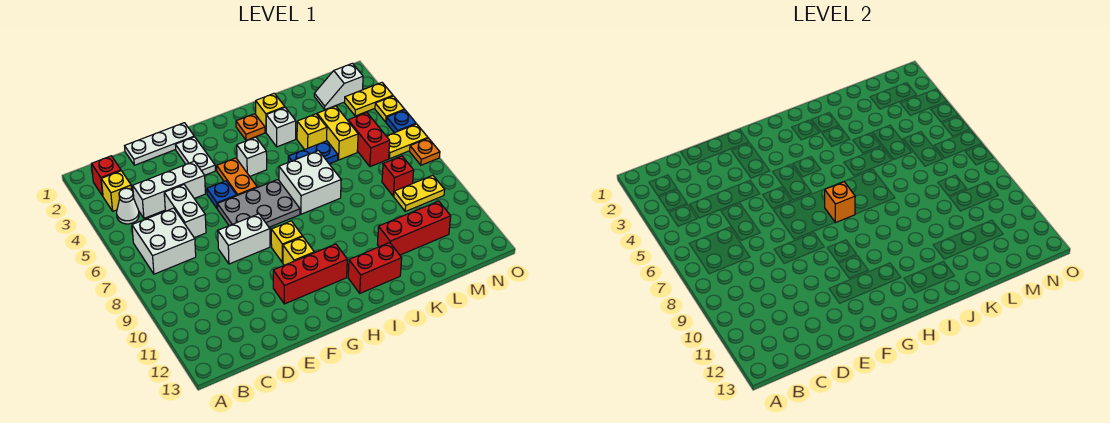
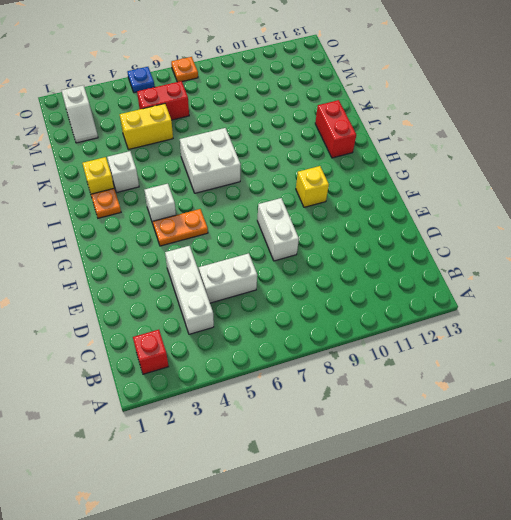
none -> yellow 1x1 brick [101,171,132,211]
none -> white 1x1 cone [117,188,139,224]
none -> white 2x2 brick [132,208,196,274]
none -> white 1x3 plate [125,123,194,165]

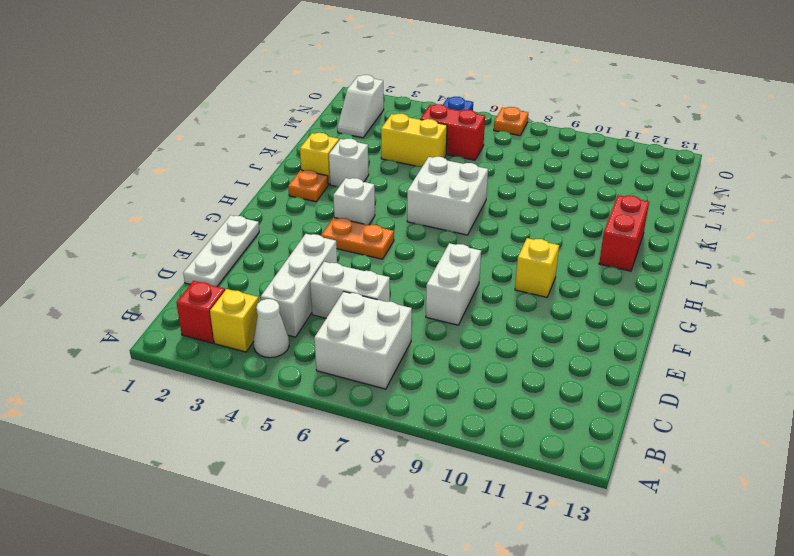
none -> white 1x2 plate [176,137,215,175]
none -> blue 1x1 plate [207,181,237,209]
none -> grey 2x3 plate [217,180,300,227]
none -> red 1x3 brick [273,244,347,304]

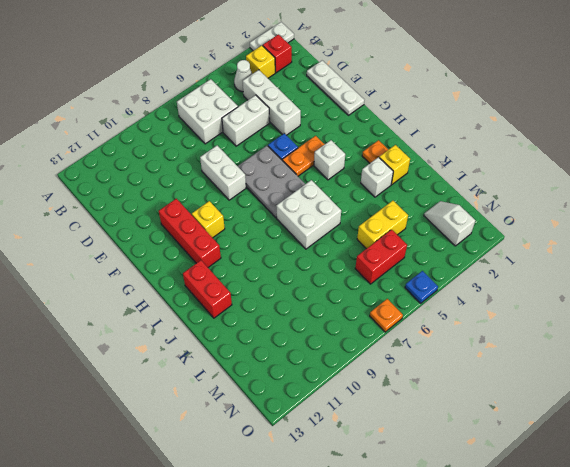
white 1x2 plate [250,22,294,51] -> white 1x2 plate moved to [176,137,215,175]
none -> yellow 1x1 brick [271,221,302,263]
none -> blue 1x2 plate [288,141,338,164]
none -> yellow 1x1 brick [297,114,327,150]
none -> red 1x3 brick [377,201,451,255]

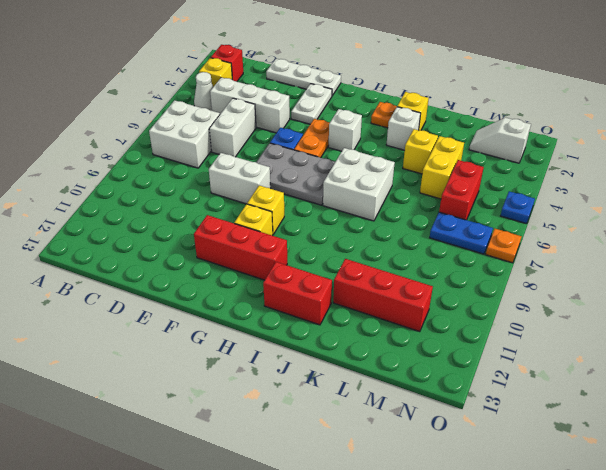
blue 1x2 plate [430,212,493,254] -> blue 1x2 plate moved to [288,141,338,164]
none -> red 1x1 brick [382,156,414,196]
none -> yellow 1x2 plate [394,175,445,211]
none -> yellow 1x2 plate [345,83,393,116]
none -> yellow 1x2 plate [387,124,428,159]

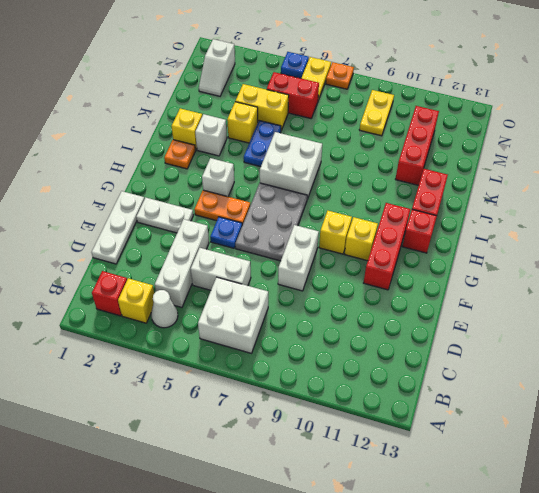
red 1x1 brick [402,210,437,253] -> red 1x1 brick moved to [382,156,414,196]
none -> yellow 1x2 plate [345,83,393,116]
none -> yellow 1x1 plate [375,96,404,122]
none -> orange 1x1 brick [825,182,855,223]

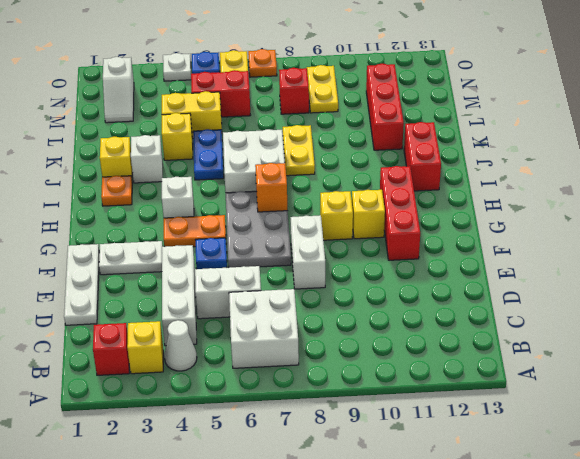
yellow 1x2 plate [283,125,315,176] -> yellow 1x2 plate moved to [345,83,393,116]
white 1x1 plate [163,53,191,81] -> yellow 1x1 plate [375,96,404,122]

